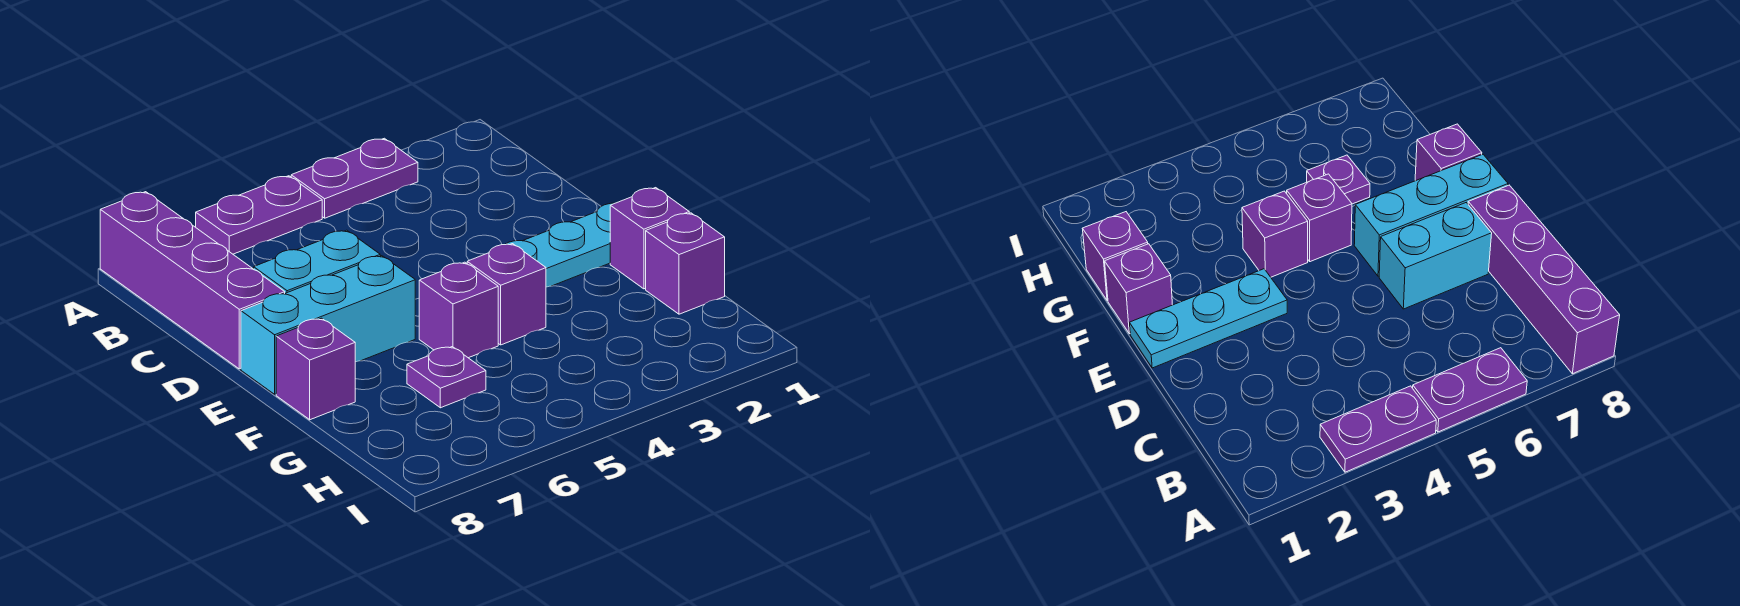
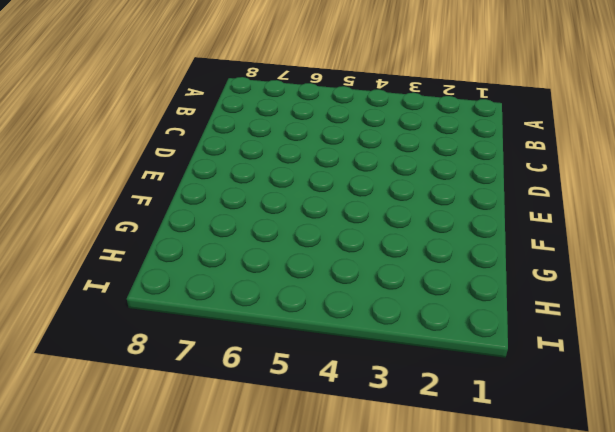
none -> purple 1x2 plate [291,138,418,218]
none -> purple 1x2 plate [196,176,322,254]
none -> purple 1x4 brick [100,192,285,369]

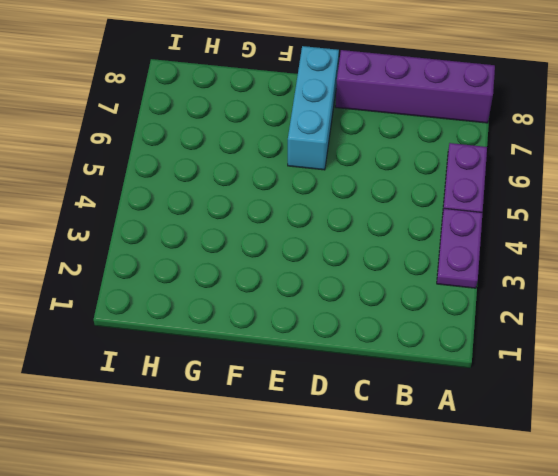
none -> cyan 1x2 brick [254,230,380,293]
none -> cyan 1x3 plate [505,203,614,287]
none -> purple 1x1 brick [610,188,689,289]

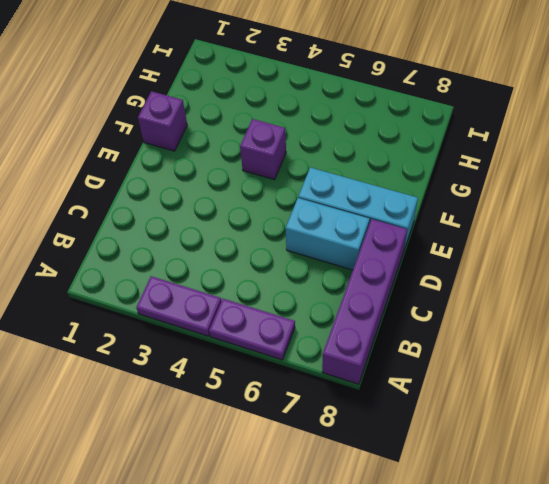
none -> cyan 1x3 plate [505,203,614,287]
none -> purple 1x1 brick [419,262,498,358]
none -> purple 1x1 brick [276,318,355,420]

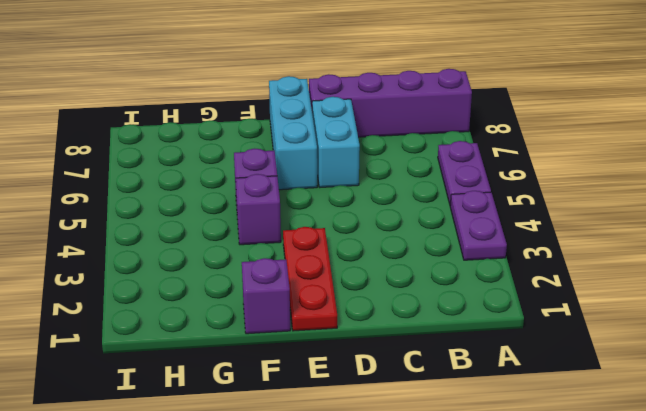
red 1x3 plate [283,227,337,331] -> cyan 1x3 plate [505,203,614,287]
none -> purple 1x1 brick [276,318,355,420]
none -> purple 1x1 brick [646,213,725,314]
none -> purple 1x1 plate [407,347,486,408]

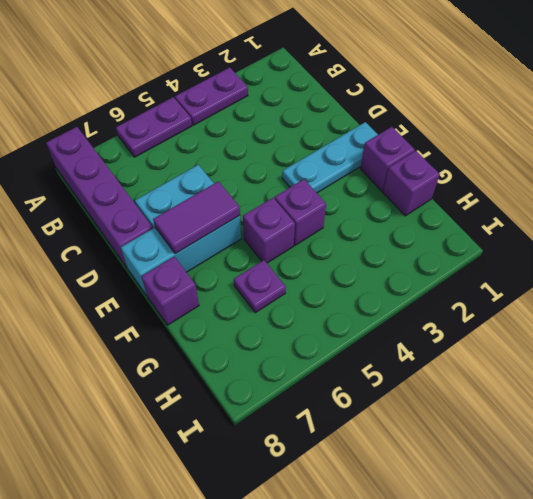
purple 1x2 tile [153,181,240,254] -> none

